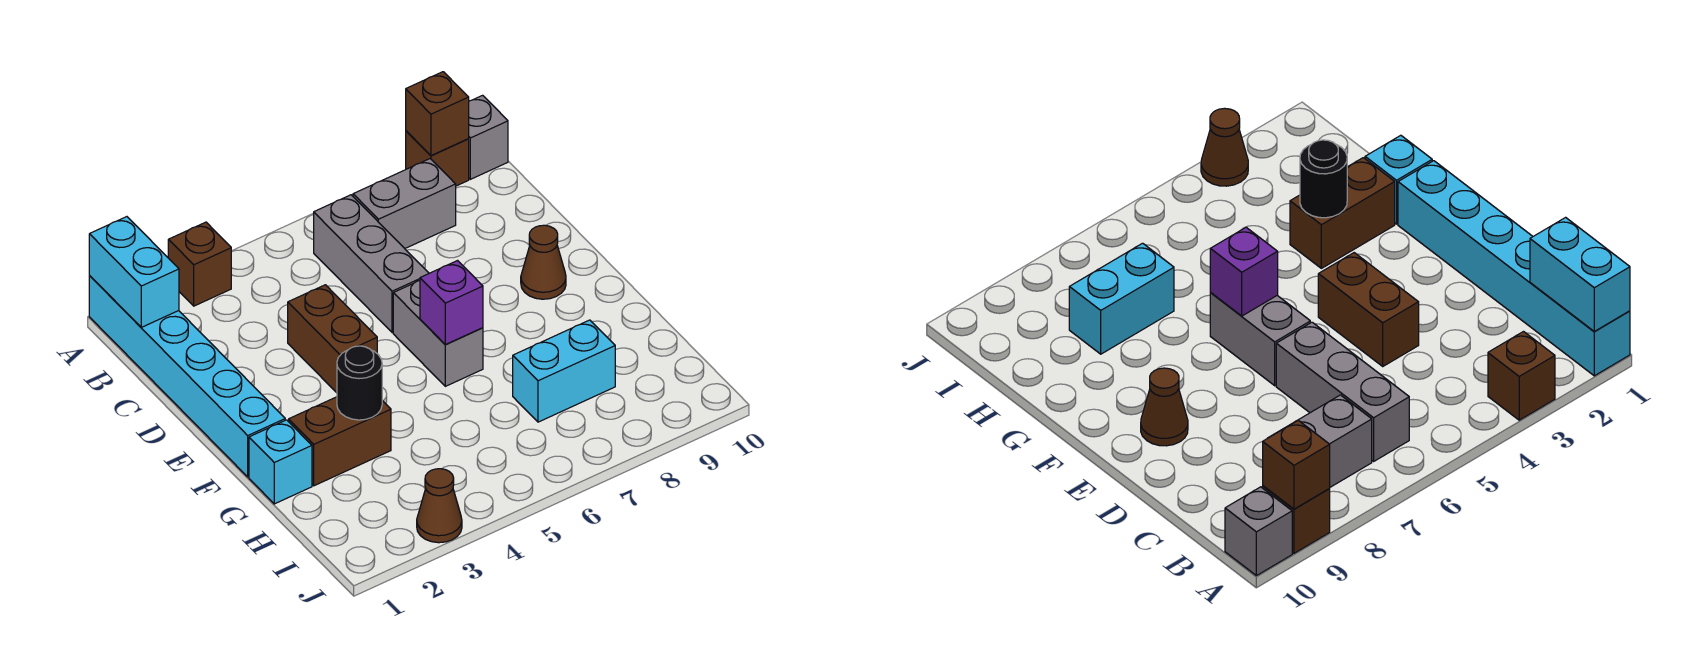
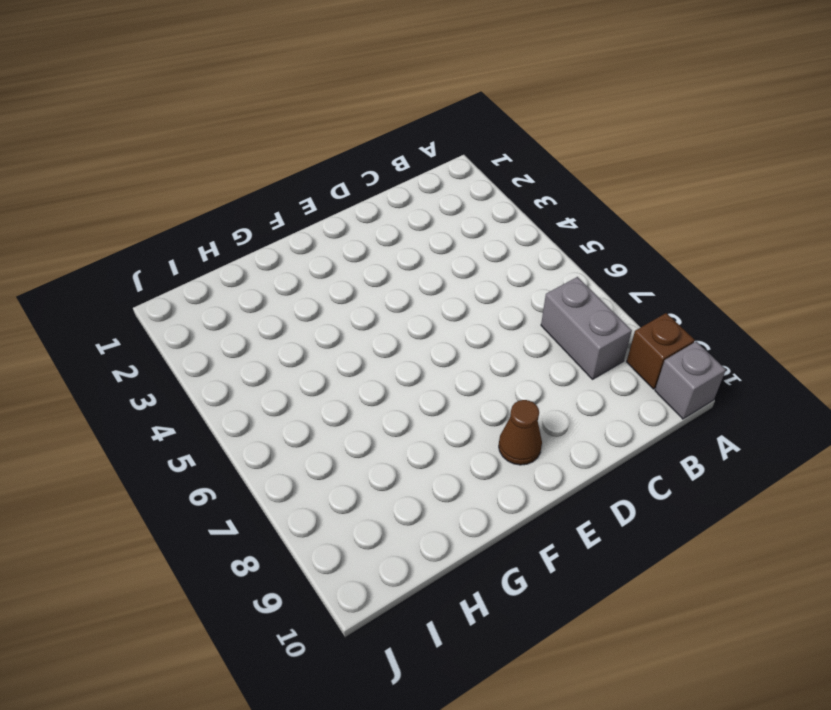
none -> cyan 1x6 brick [89,276,285,477]
none -> brown 1x1 brick [168,222,231,306]
none -> grey 1x3 brick [314,195,429,333]

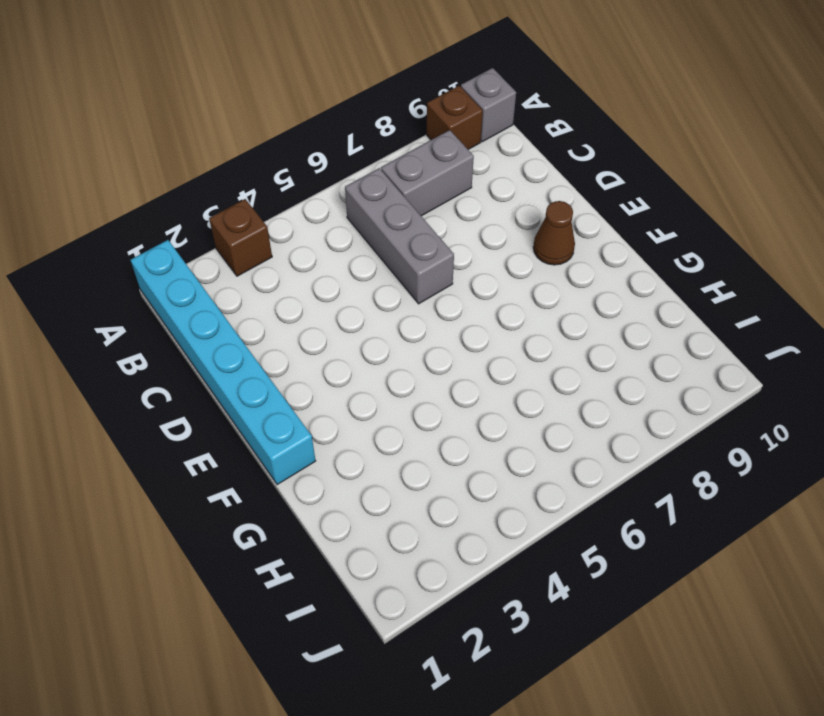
none -> brown 1x2 brick [288,285,377,393]
none -> grey 1x2 brick [393,281,483,386]
none -> cyan 1x1 brick [249,420,312,504]

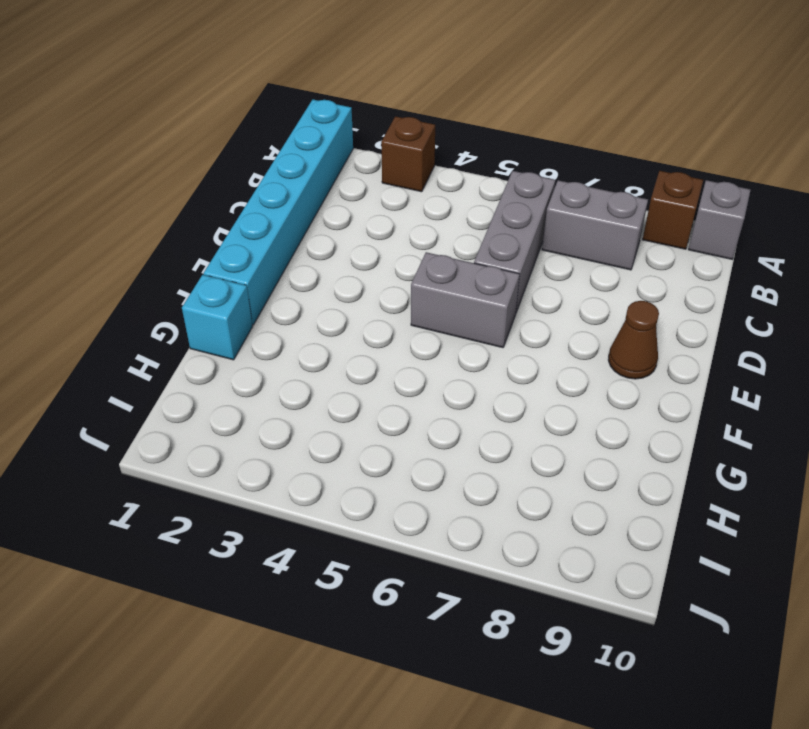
grey 1x2 brick [411,252,520,348] -> grey 1x2 brick turned to [393,281,483,386]
none -> brown 1x2 brick [288,285,377,393]
none -> brown 1x2 brick [289,397,391,486]
none -> cyan 1x2 brick [513,320,615,422]

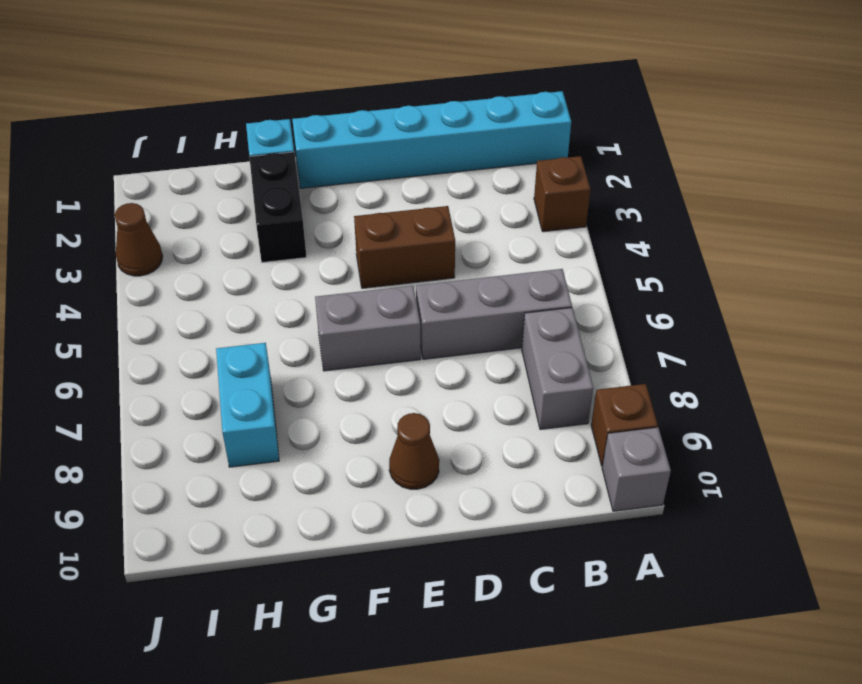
black 1x2 brick [249,152,307,263] -> brown 1x2 brick [289,397,391,486]
none -> cyan 1x2 brick [89,217,179,327]
none -> brown 1x1 brick [406,72,469,156]
none -> purple 1x1 brick [420,261,483,345]

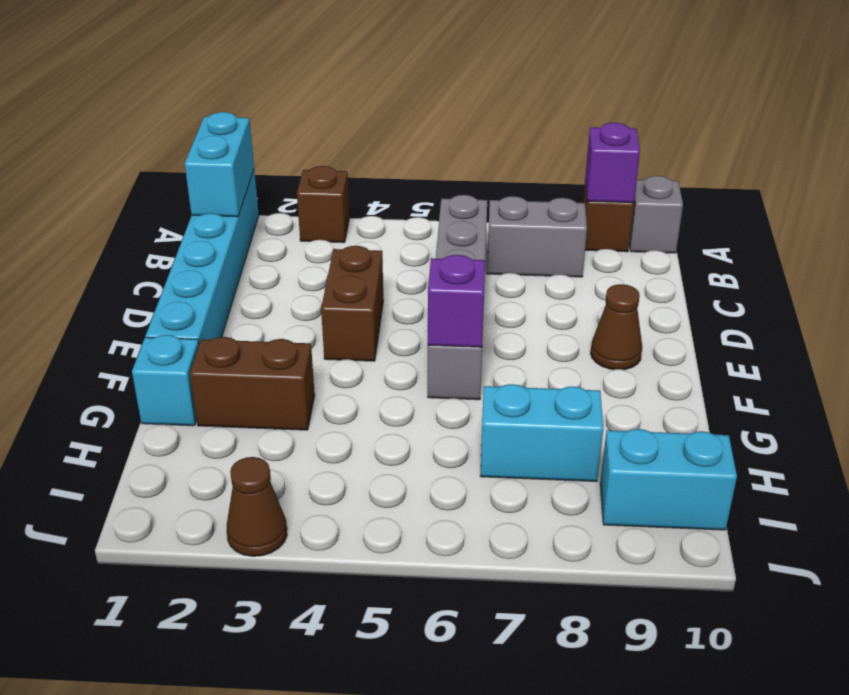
purple 1x1 brick [585,123,640,203] -> brown 1x1 brick [406,72,469,156]
cyan 1x2 brick [600,429,737,530] -> none
none -> black 1x1 round brick [337,346,382,420]

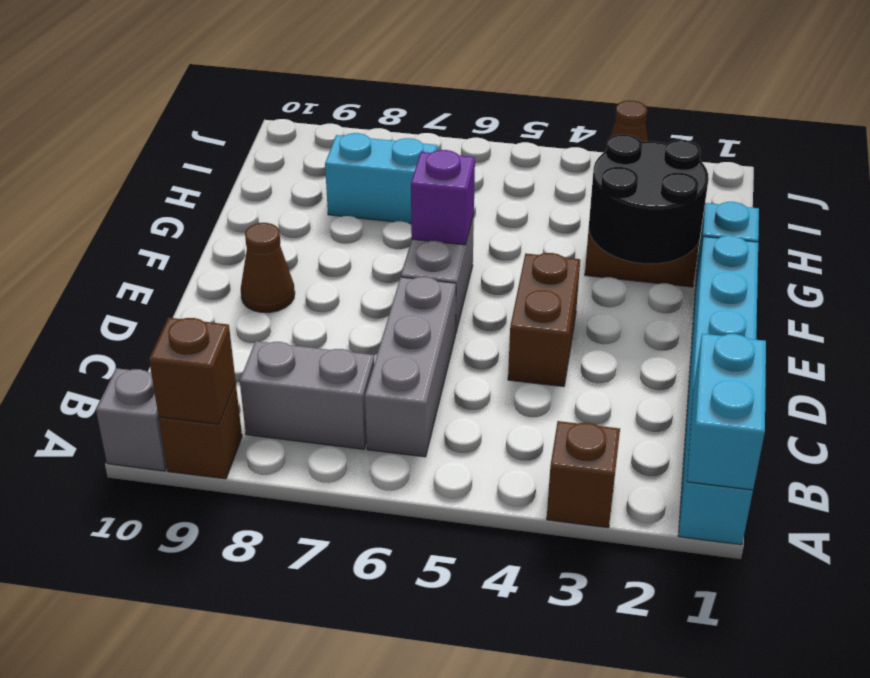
black 2x2 round brick [589,134,709,264] -> black 1x1 round brick [337,346,382,420]

